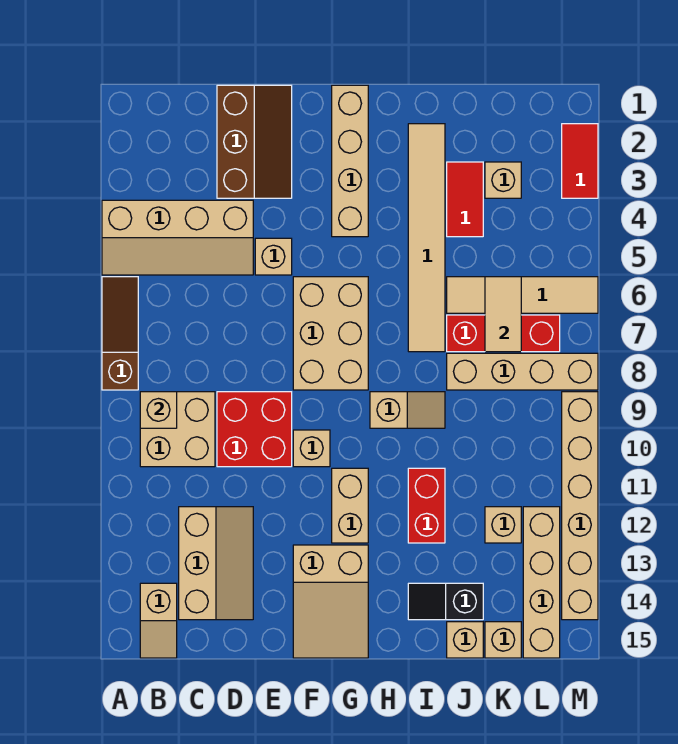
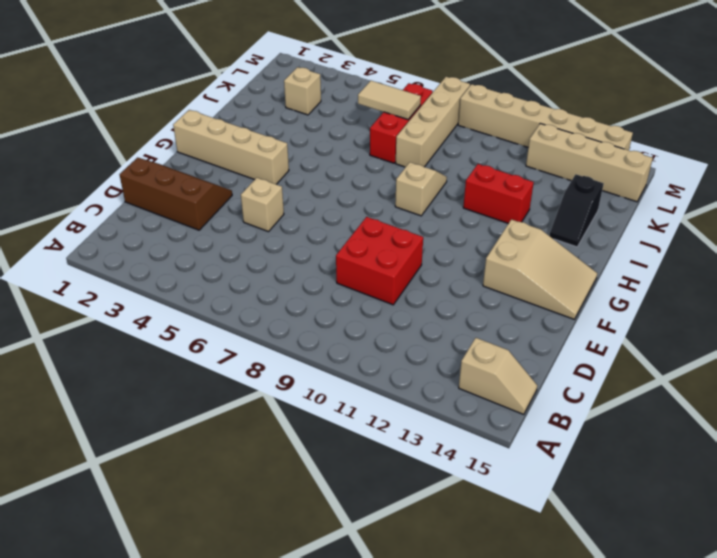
none -> tan 2x4 slope [102,200,253,275]
none -> brown 1x3 slope [102,277,138,390]
none -> tan 2x2 brick [140,392,215,467]
none -> tan 2x3 slope [179,507,253,620]

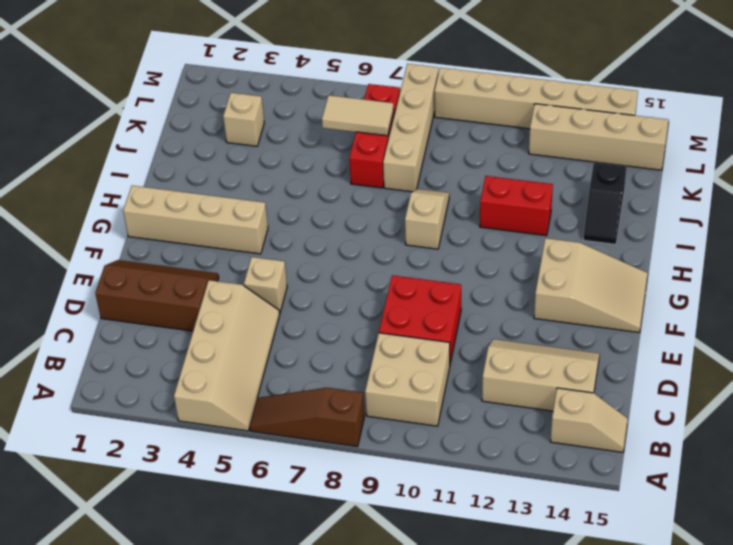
none -> tan 2x3 brick [293,277,368,390]
none -> tan 1x1 brick [293,430,330,467]
none -> tan 1x2 brick [332,468,368,543]
none -> tan 1x6 tile [408,124,445,352]

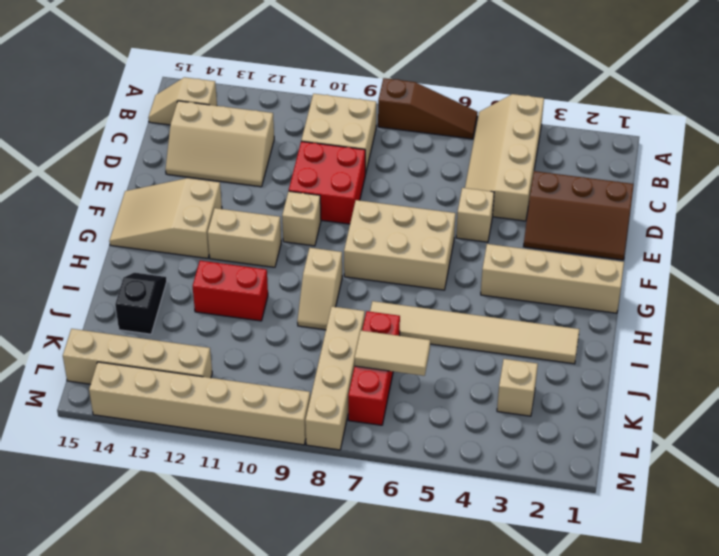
none -> red 1x2 tile [447,162,483,237]
none -> tan 1x4 tile [447,277,598,313]
none -> tan 1x1 brick [447,622,483,658]
none -> tan 1x1 brick [485,507,521,543]

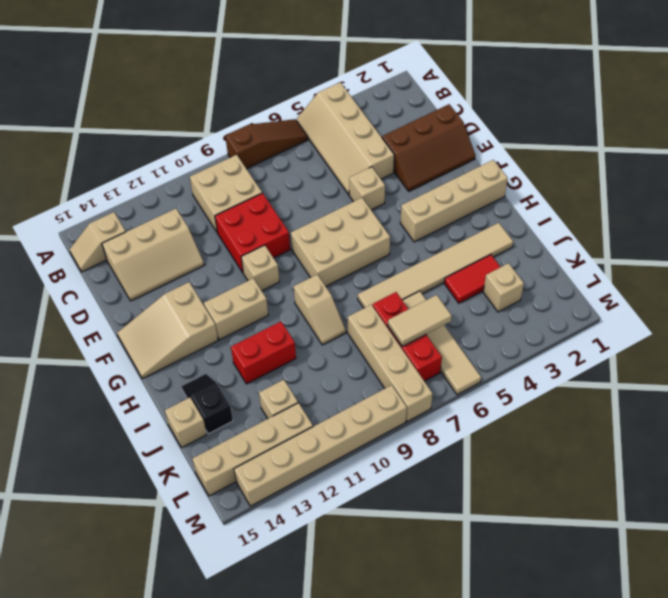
none -> tan 1x1 brick [485,622,521,658]
none -> red 1x2 tile [562,124,598,198]
none -> tan 1x1 brick [140,392,177,428]

